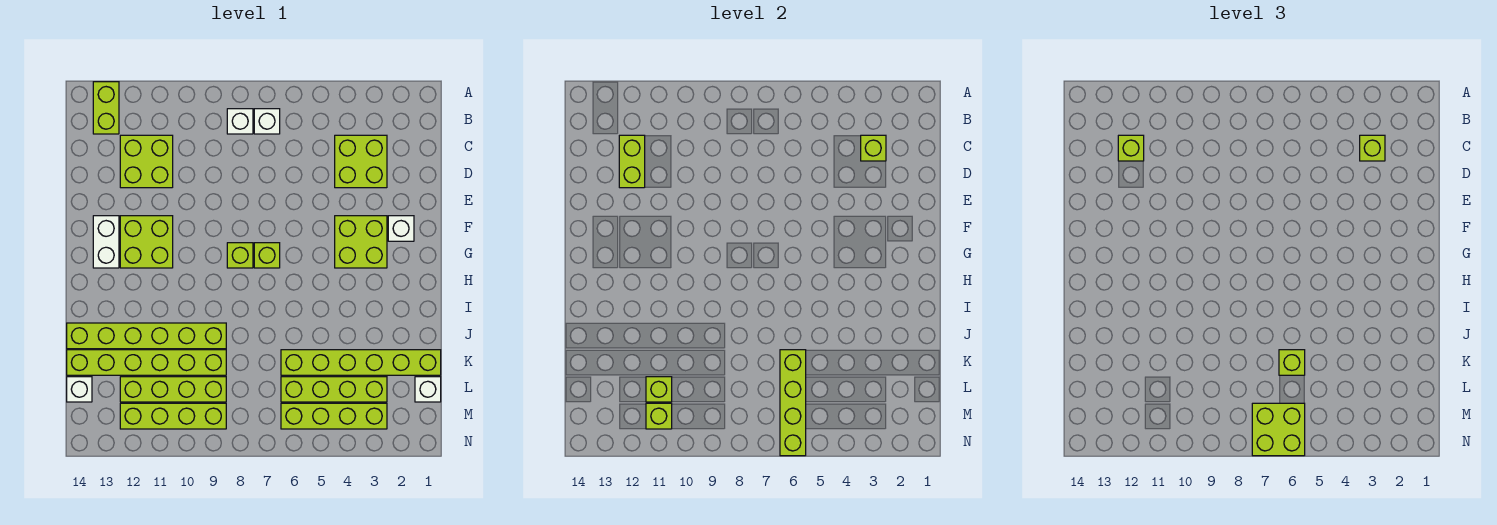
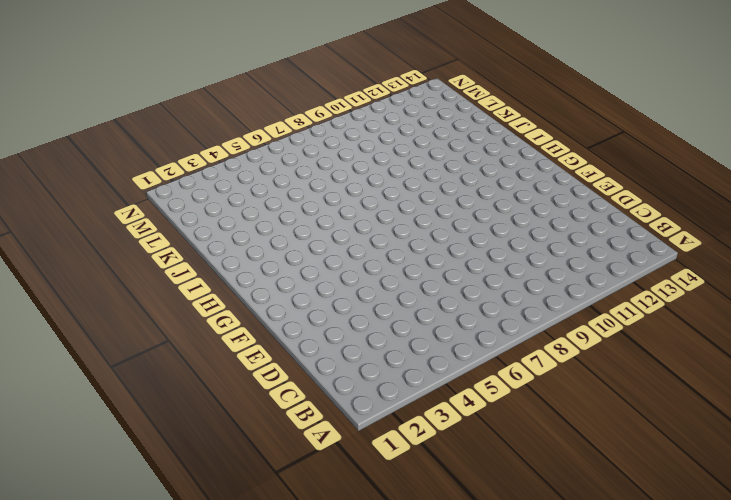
none -> lime 1x2 brick [93,82,119,134]
none -> white 1x1 brick [254,109,280,134]
none -> white 1x1 brick [227,109,253,134]

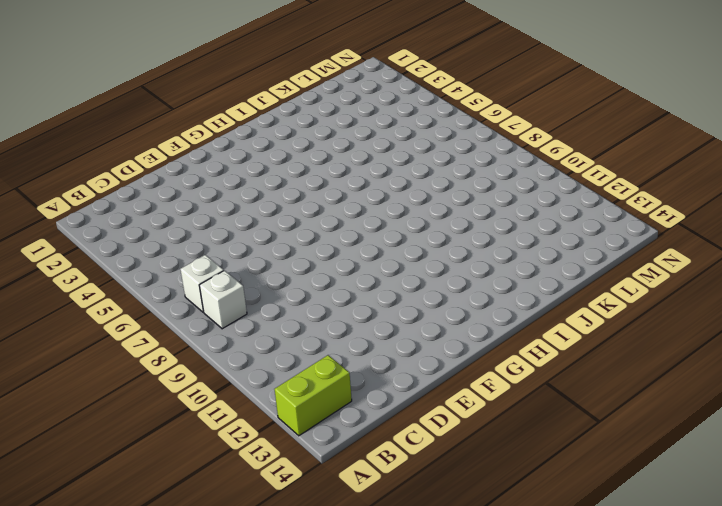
none -> lime 2x2 brick [335,135,387,188]
none -> lime 2x2 brick [120,135,173,188]
none -> white 1x1 brick [388,216,414,241]

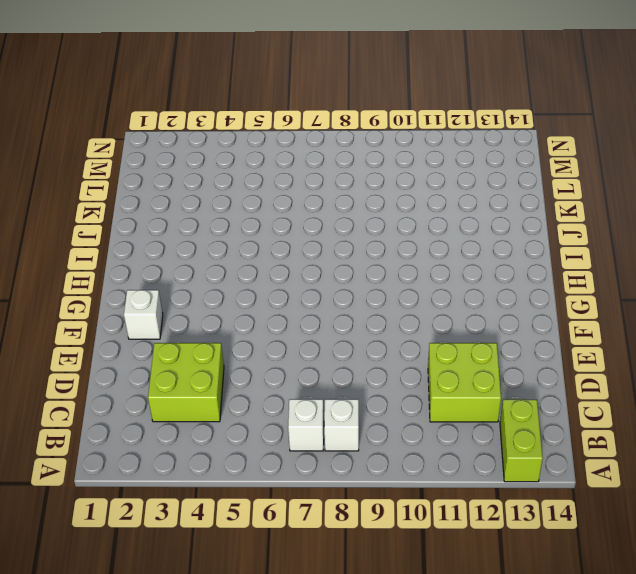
none -> lime 2x2 brick [335,216,387,268]
none -> lime 2x2 brick [120,216,173,268]
none -> white 1x2 brick [93,216,119,268]

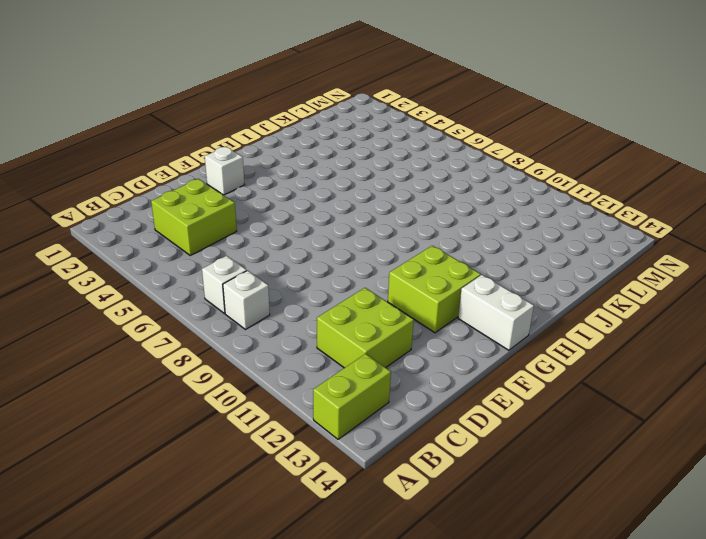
white 1x2 brick [458,275,534,350] -> white 1x2 brick turned to [93,216,119,268]
none -> lime 2x2 brick [335,216,387,268]
none -> lime 1x1 brick [254,243,280,268]
none -> lime 1x1 brick [227,243,253,268]

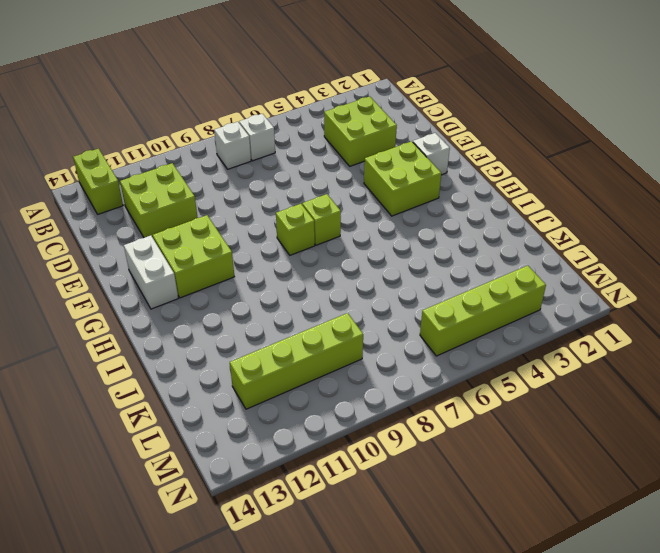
none -> lime 1x6 brick [67,323,226,349]
none -> lime 1x6 brick [281,350,441,375]
none -> lime 1x6 brick [67,350,226,375]

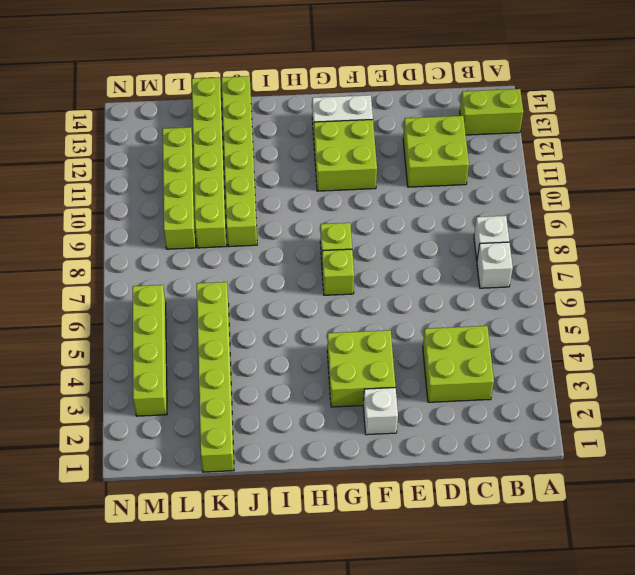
none -> white 1x1 brick [415,377,441,402]
none -> lime 1x4 brick [281,377,387,402]
none -> white 1x1 brick [67,377,92,402]

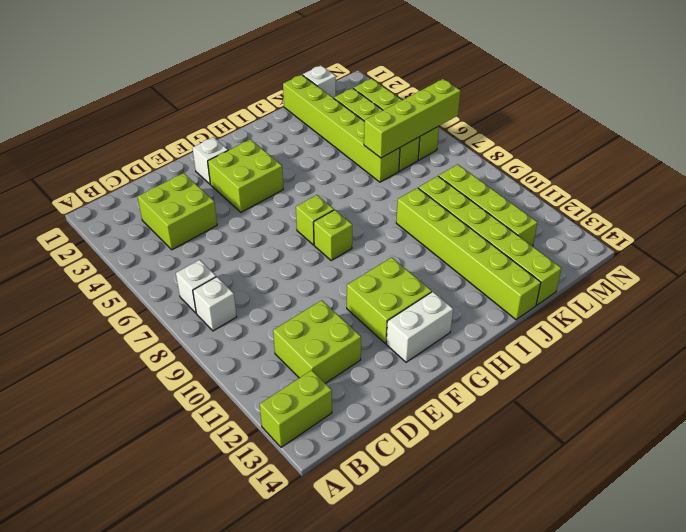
none -> white 1x1 brick [67,377,92,402]
none -> lime 1x4 brick [120,403,226,429]
none -> lime 1x1 brick [861,135,886,161]

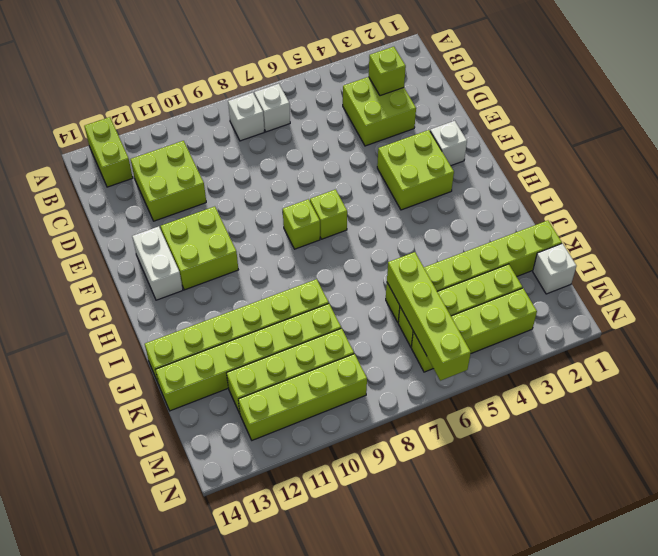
none -> white 1x1 brick [67,377,92,402]
none -> lime 1x2 brick [619,135,645,188]
none -> lime 1x1 brick [646,377,672,402]

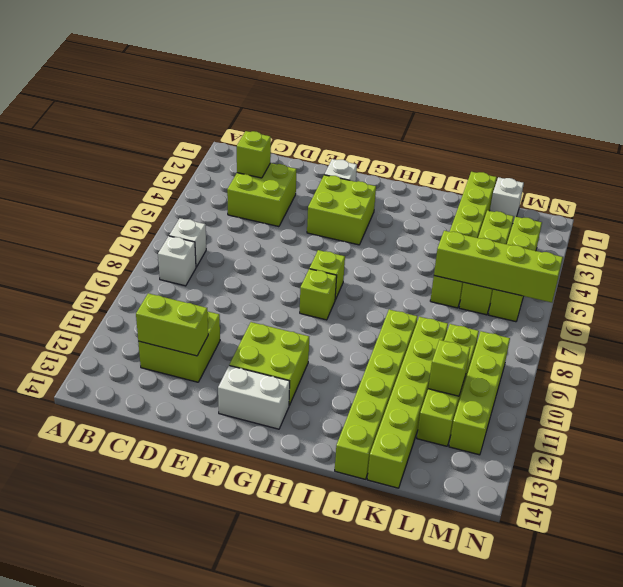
none -> lime 1x2 brick [93,82,119,134]
none -> white 1x1 brick [67,377,92,402]
none -> lime 1x1 brick [646,403,672,429]

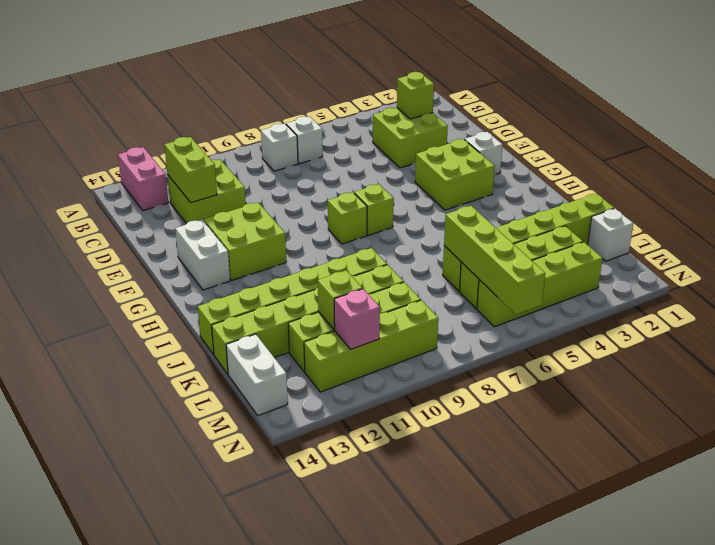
pink 1x2 brick [118,147,168,211] -> lime 1x2 brick [93,82,119,134]
white 1x2 brick [226,334,288,415] -> white 1x1 brick [67,377,92,402]
pink 1x1 brick [334,289,380,349] -> lime 1x1 brick [646,403,672,429]
none -> lime 1x1 brick [1360,135,1385,161]
none -> lime 1x1 brick [1118,135,1144,161]
none -> lime 1x1 brick [1279,350,1305,375]

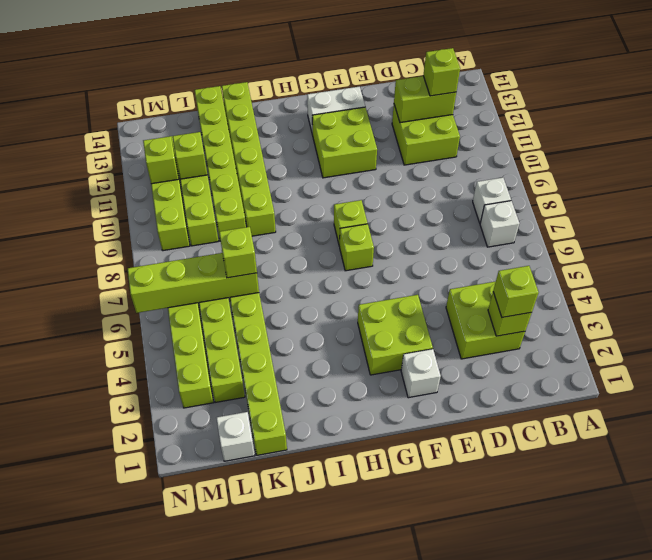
none -> lime 1x2 brick [93,82,119,134]
none -> white 1x1 brick [67,377,92,402]
none -> lime 2x2 brick [1252,403,1305,456]

